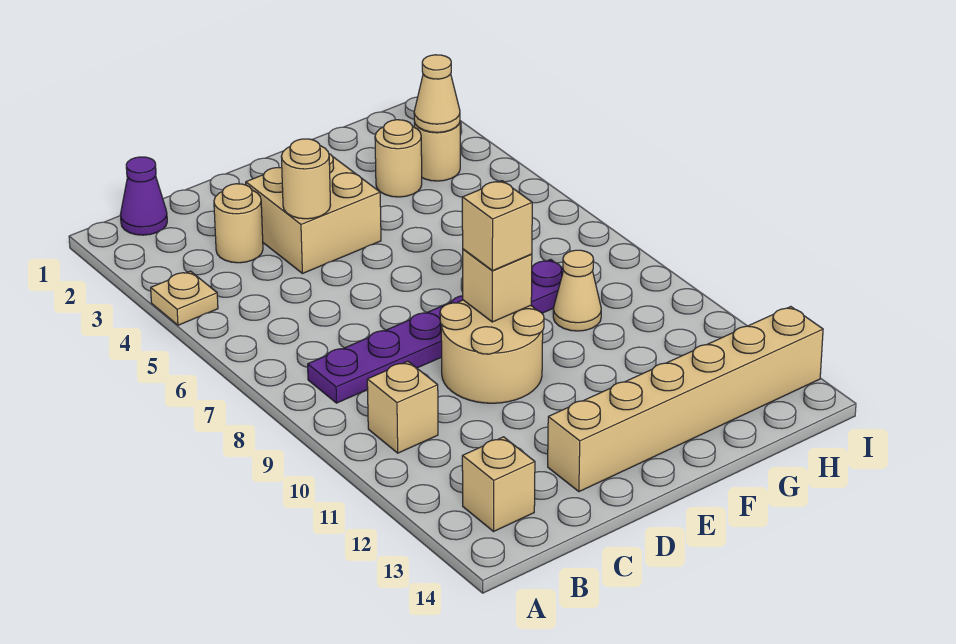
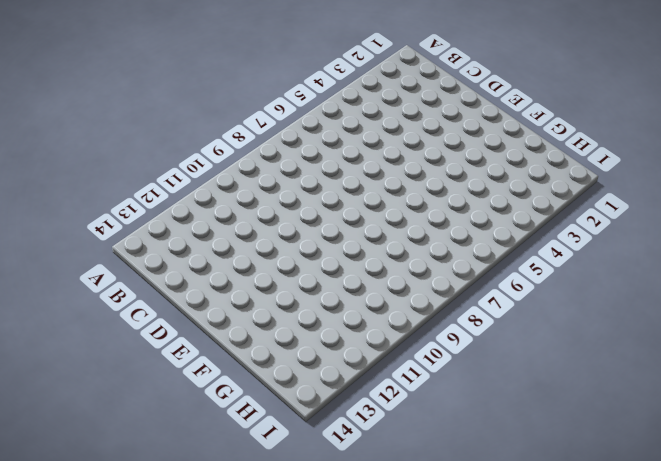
none -> tan 1x1 plate [151,271,218,325]
none -> purple 1x1 cone [120,157,167,235]
none -> purple 1x6 plate [308,259,564,403]

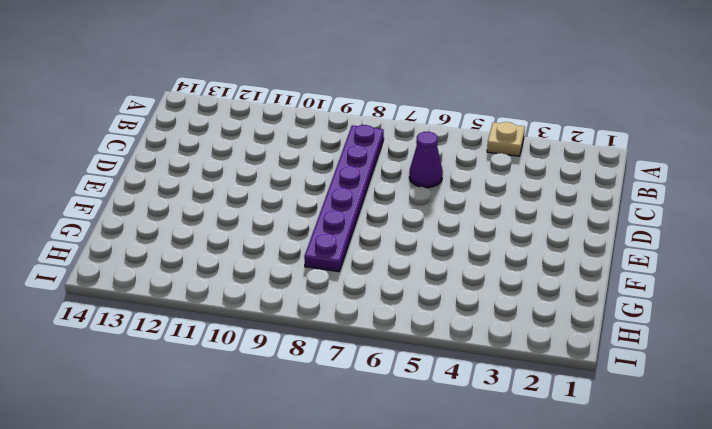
purple 1x1 cone [409,132,443,188] -> purple 1x1 cone moved to [120,157,167,235]
none -> tan 1x1 brick [367,361,438,453]
none -> tan 1x1 brick [462,437,535,531]
none -> tan 1x1 round brick [214,184,263,263]

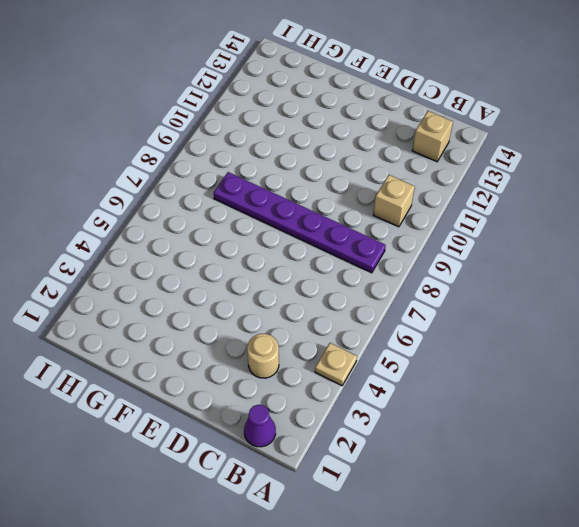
none -> tan 2x2 brick [246,154,381,274]
none -> tan 2x2 round brick [440,300,544,403]
none -> tan 1x6 brick [548,307,823,492]

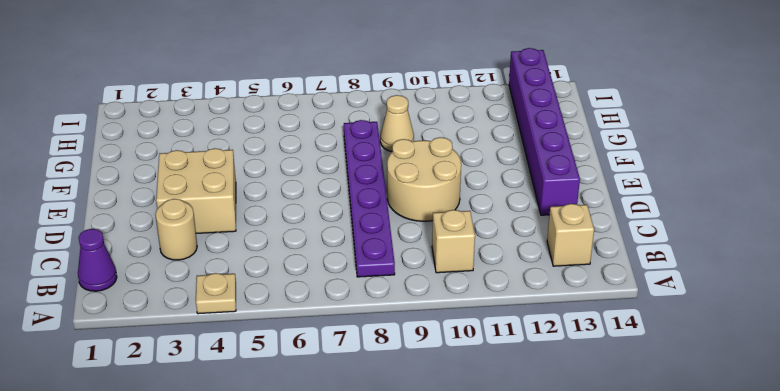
purple 1x6 brick [509,48,580,215] -> tan 1x6 brick [548,307,823,492]
none -> tan 1x1 round brick [375,120,422,197]
none -> tan 1x1 round brick [414,122,460,181]
none -> tan 1x1 round brick [281,139,330,219]

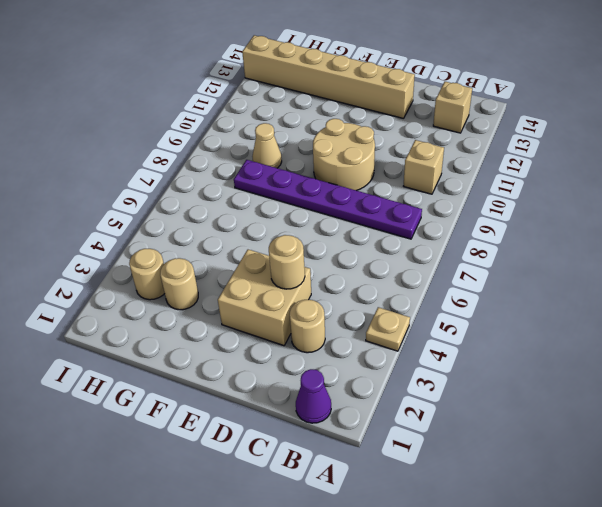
none -> tan 1x1 brick [463,249,532,322]
none -> tan 1x1 cone [414,55,460,132]
none -> tan 1x1 brick [462,181,532,271]

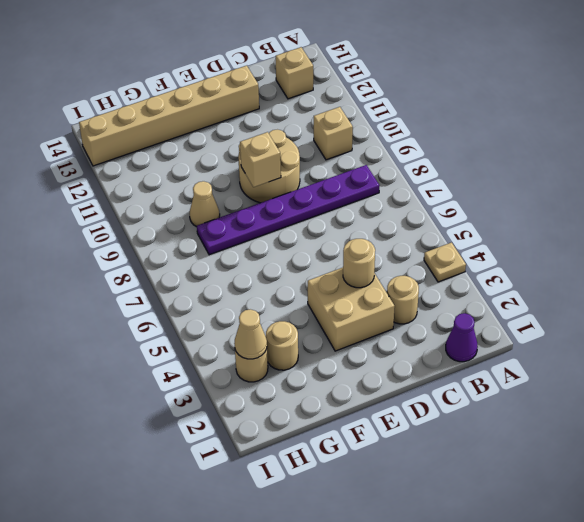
none -> tan 1x1 brick [462,181,532,271]

